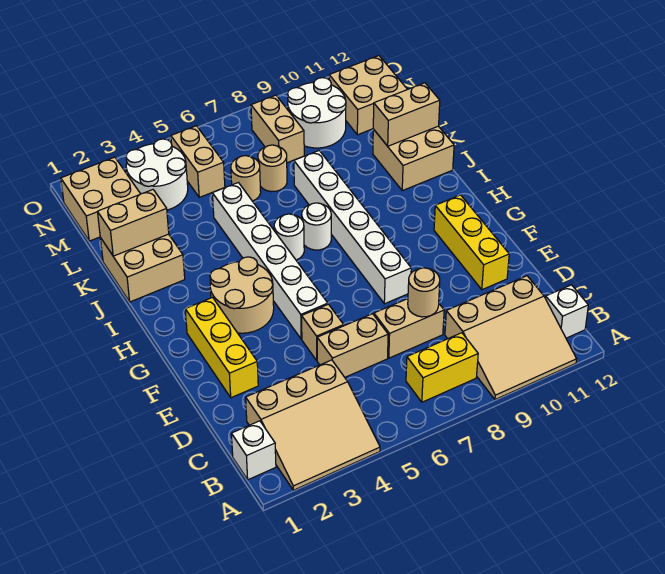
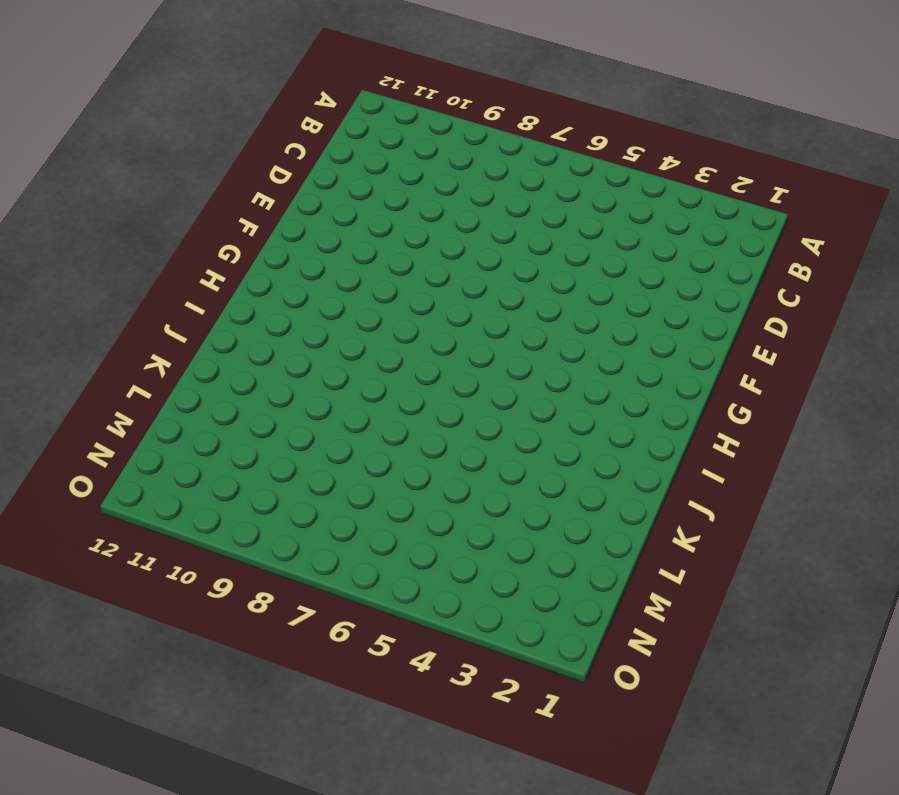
none -> tan 3x3 slope [246,360,380,490]
none -> tan 3x3 slope [445,276,577,400]
none -> white 1x1 brick [231,421,276,480]

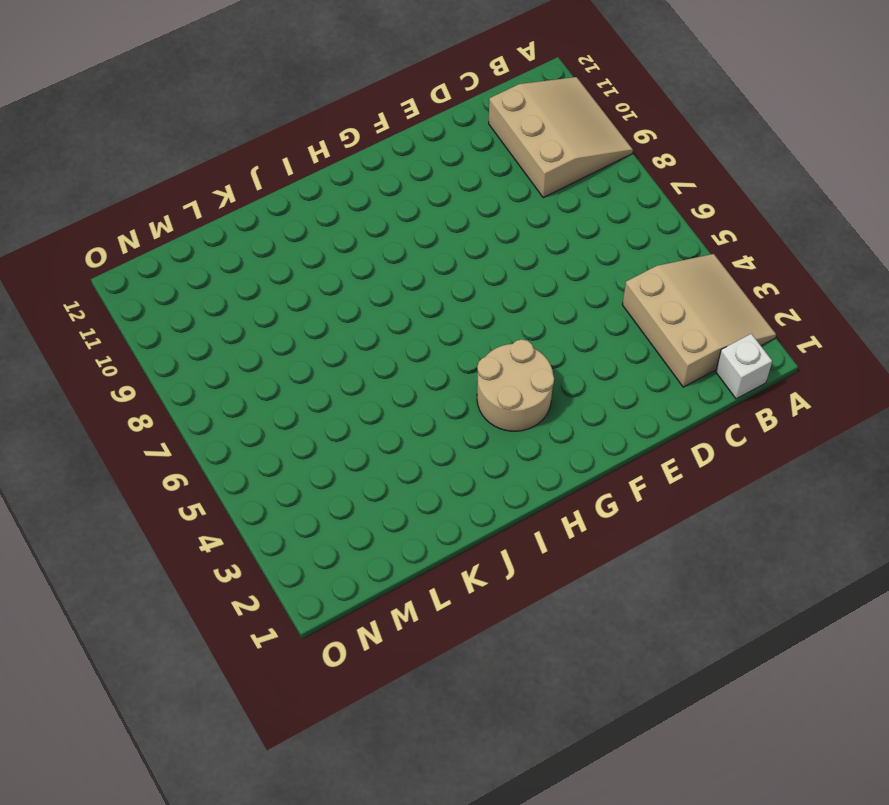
none -> yellow 1x2 brick [406,333,478,402]
none -> white 1x1 brick [546,285,588,338]
none -> tan 1x2 brick [317,314,388,377]

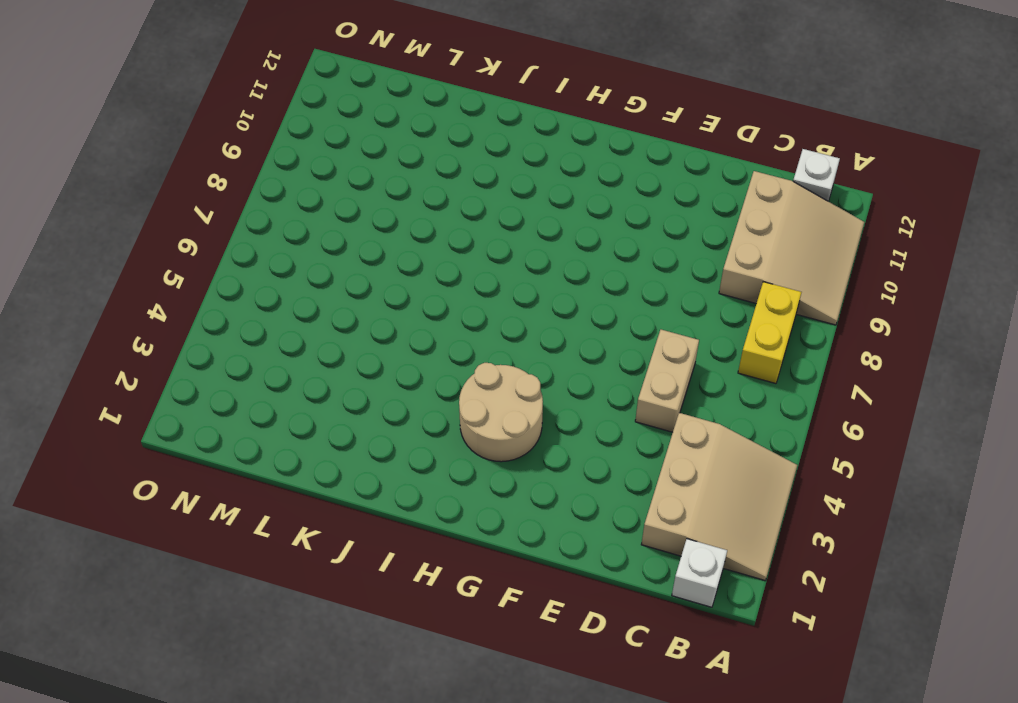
none -> tan 1x2 brick [374,299,444,358]
none -> yellow 1x3 brick [185,298,258,398]
none -> tan 1x1 brick [302,304,344,360]

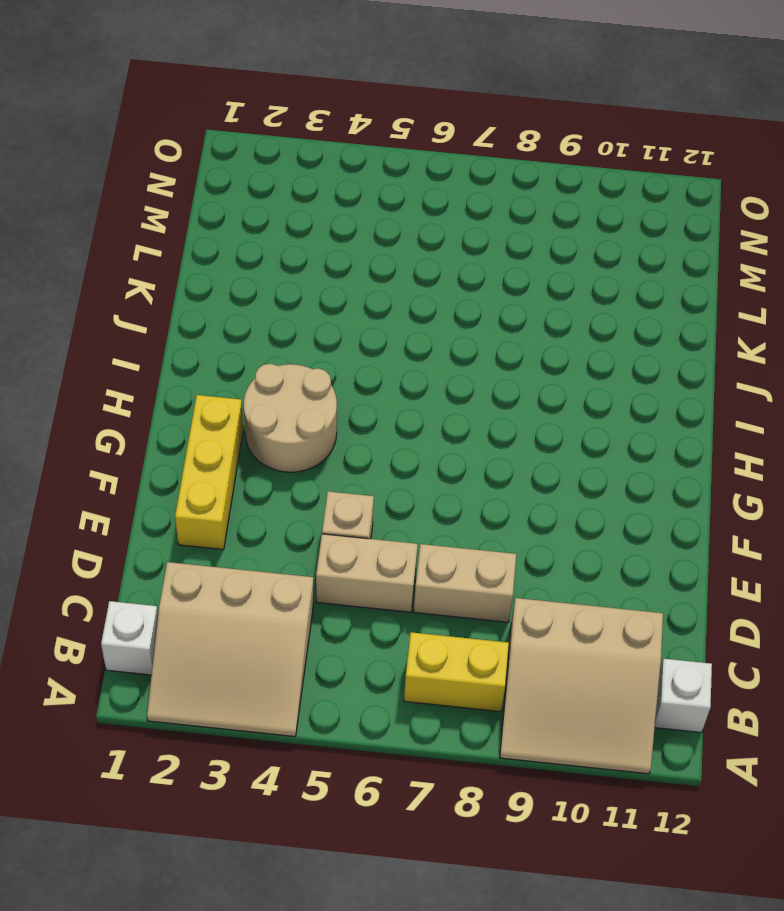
none -> yellow 1x3 brick [434,195,509,290]
none -> white 1x6 brick [212,183,328,339]
none -> white 1x6 brick [294,151,411,304]

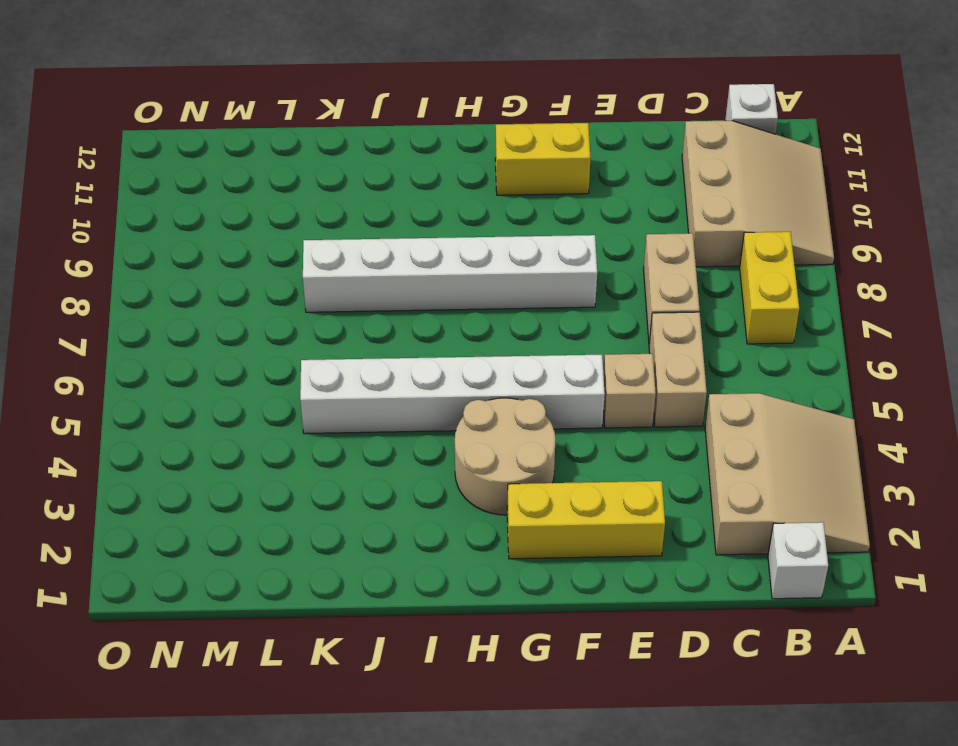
yellow 1x2 brick [495,123,590,195] -> yellow 1x3 brick [434,195,509,290]
none -> white 1x1 round brick [274,214,304,260]
none -> white 1x1 round brick [302,203,331,250]
none -> tan 2x2 brick [100,234,185,302]

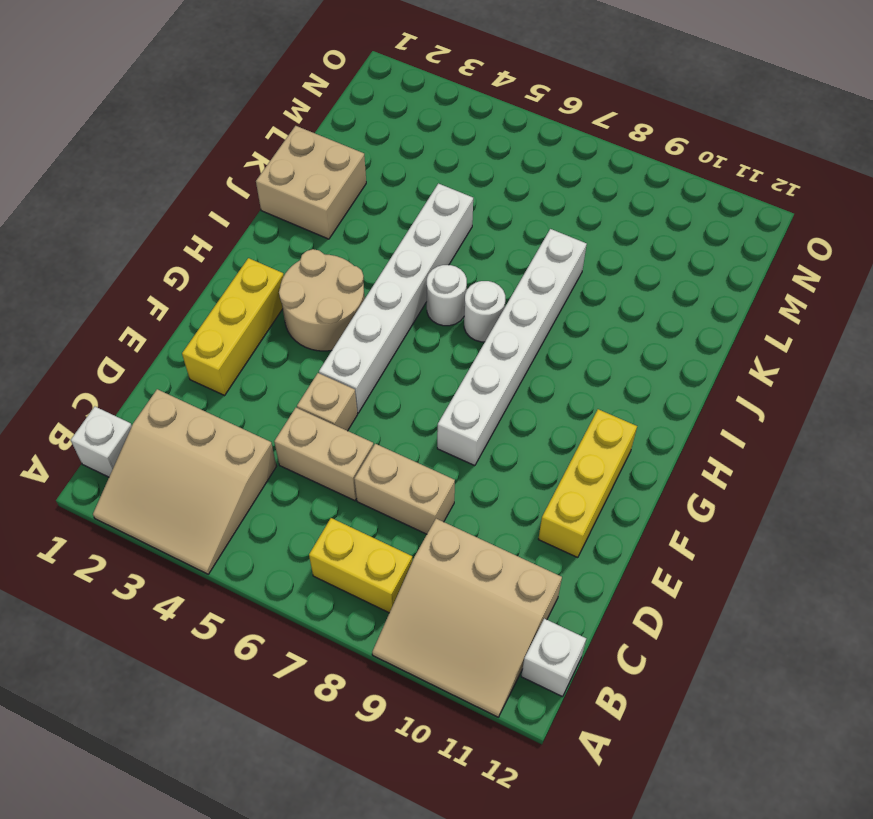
none -> tan 2x2 brick [373,126,454,191]
none -> tan 1x1 round brick [231,156,261,201]
none -> tan 1x1 round brick [258,145,287,192]

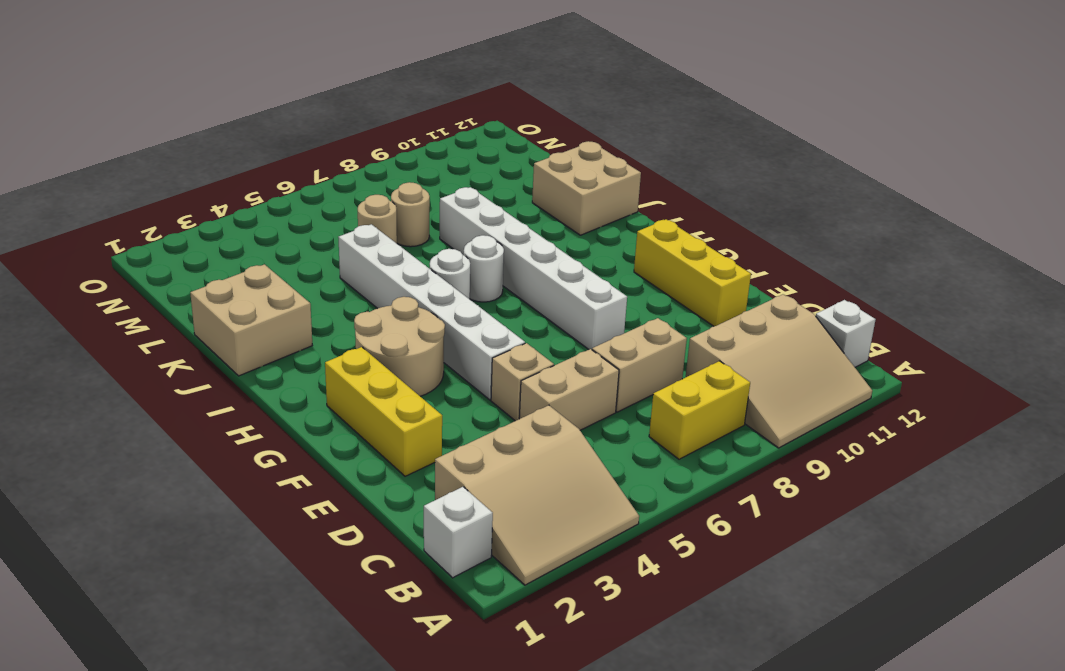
none -> tan 2x2 brick [61,157,140,241]
none -> white 2x2 round brick [126,139,188,210]
none -> tan 1x2 brick [171,126,225,197]

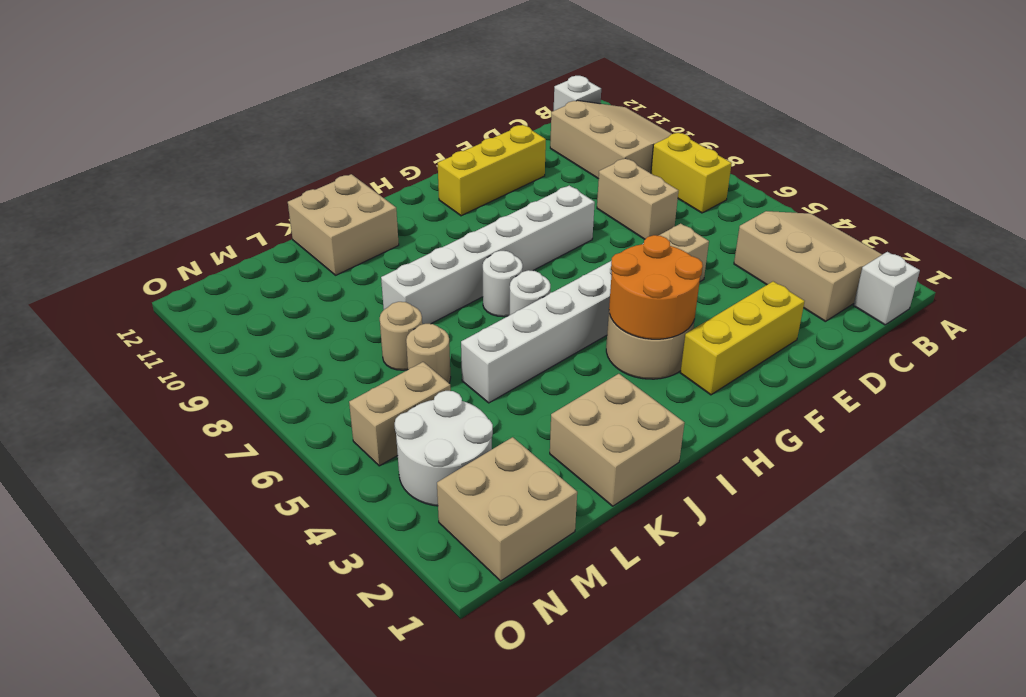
orange 2x2 round brick [609,235,703,339] -> none
none -> tan 1x2 brick [317,314,388,377]
none -> tan 1x2 brick [251,95,304,163]
none -> white 2x2 round brick [288,78,346,148]

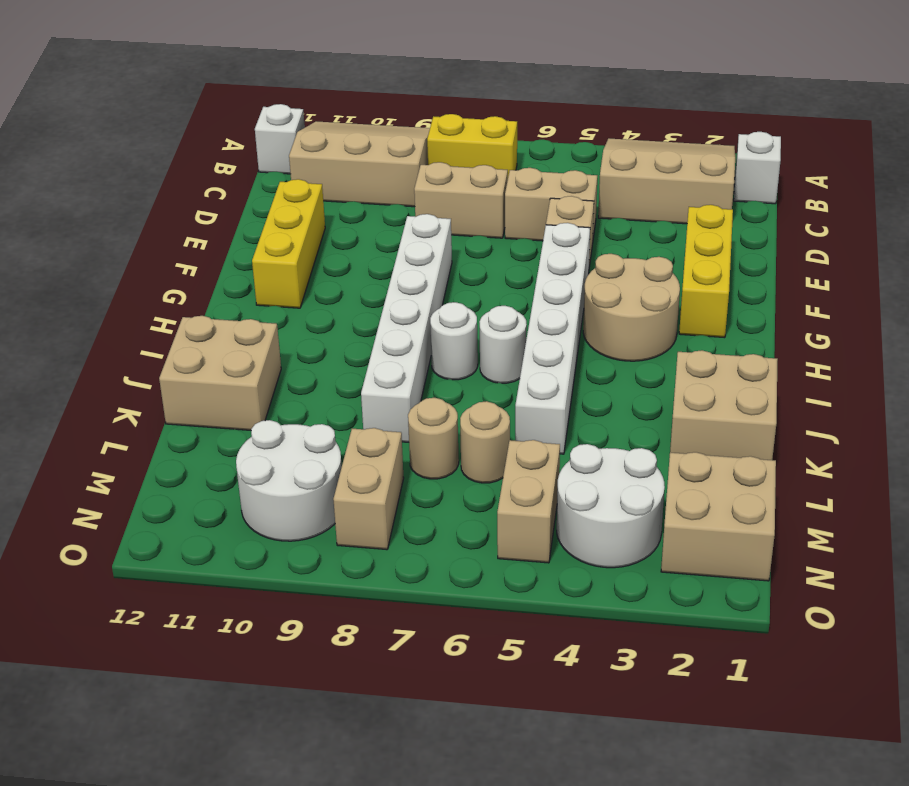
none -> tan 2x2 brick [329,56,407,135]
none -> tan 1x1 round brick [408,268,440,317]
none -> tan 1x2 brick [98,190,169,256]

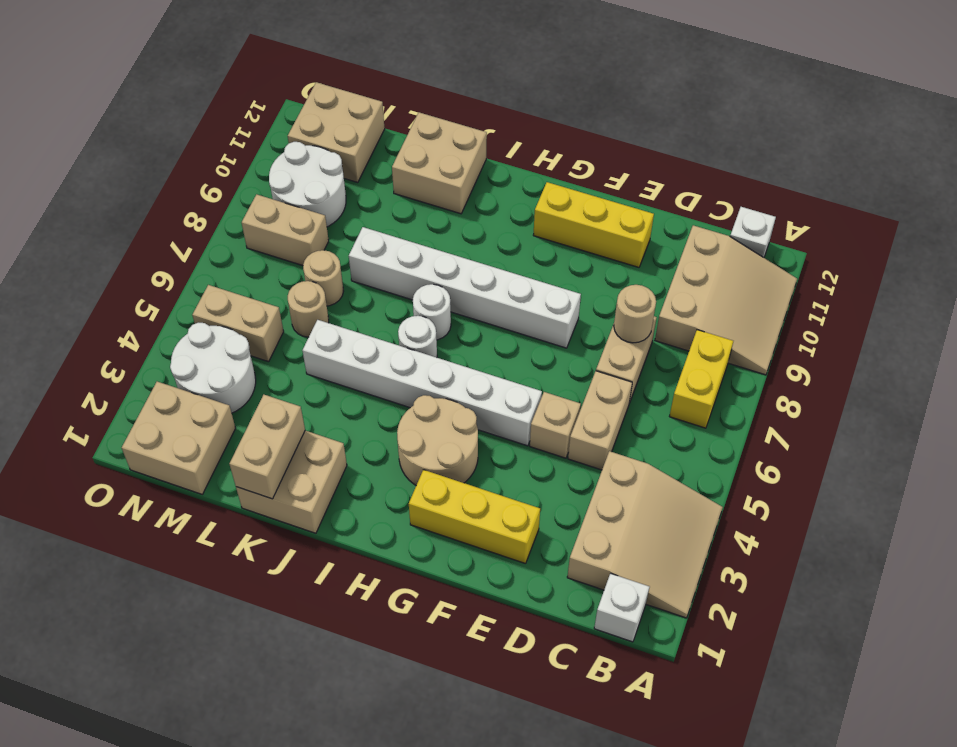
none -> tan 1x2 brick [373,83,440,146]

